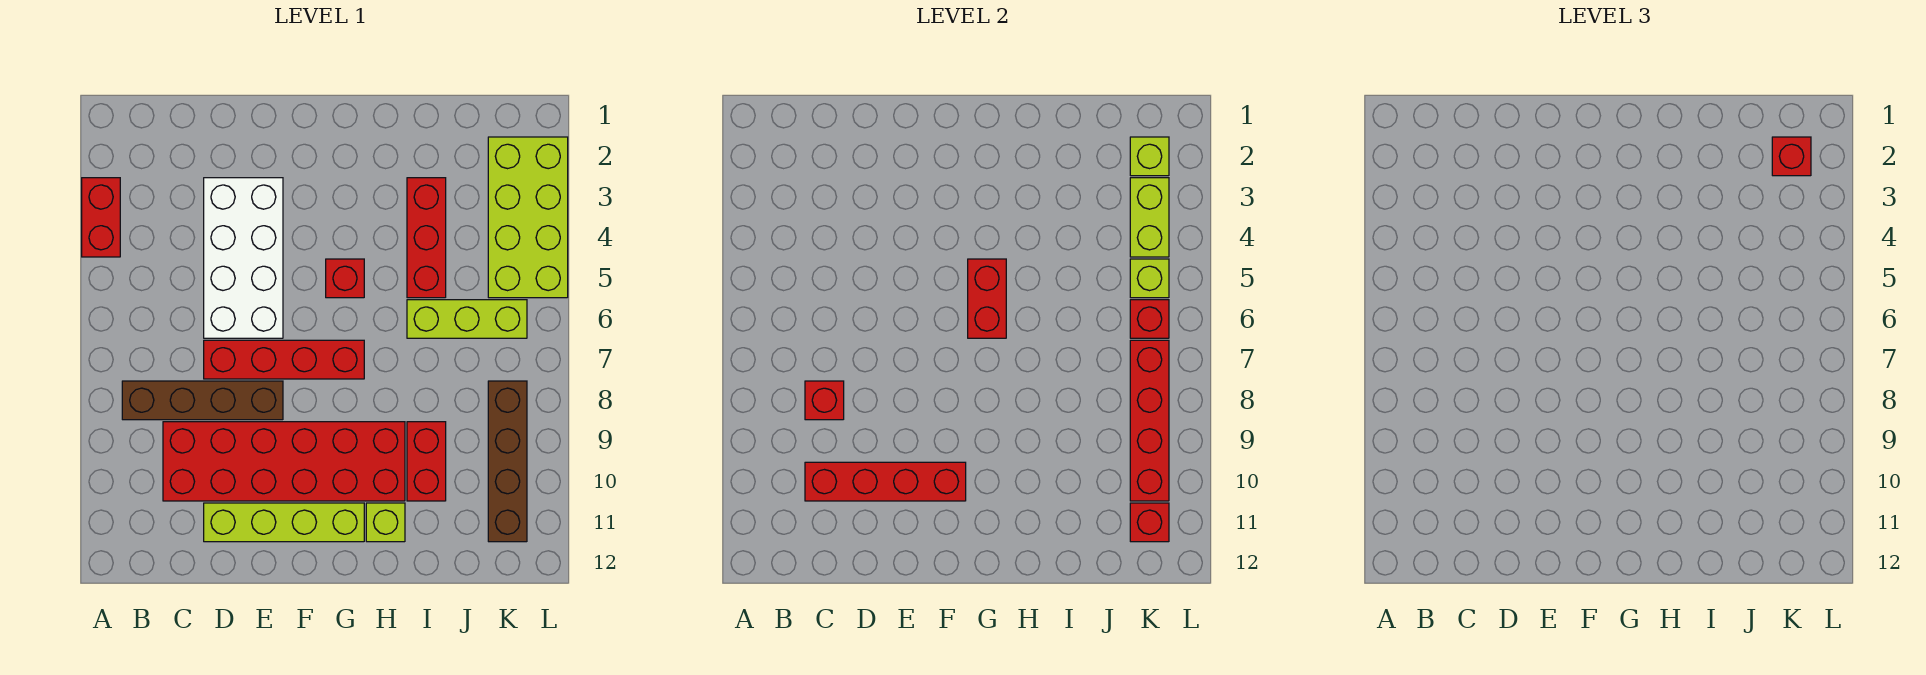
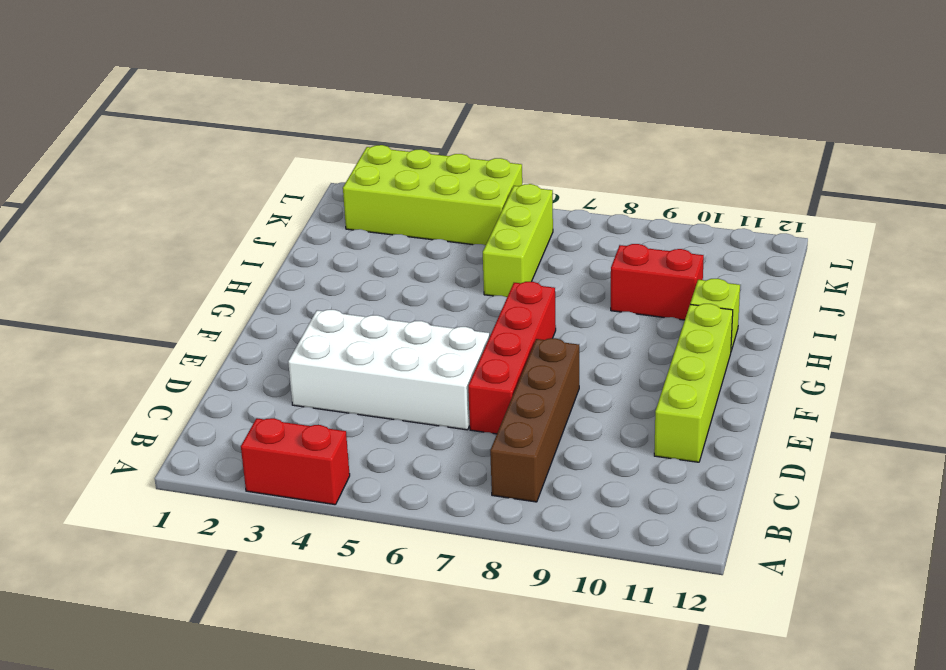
none -> red 2x6 brick [163,422,405,501]
none -> red 1x1 brick [326,259,364,298]
none -> red 1x3 brick [407,178,446,298]

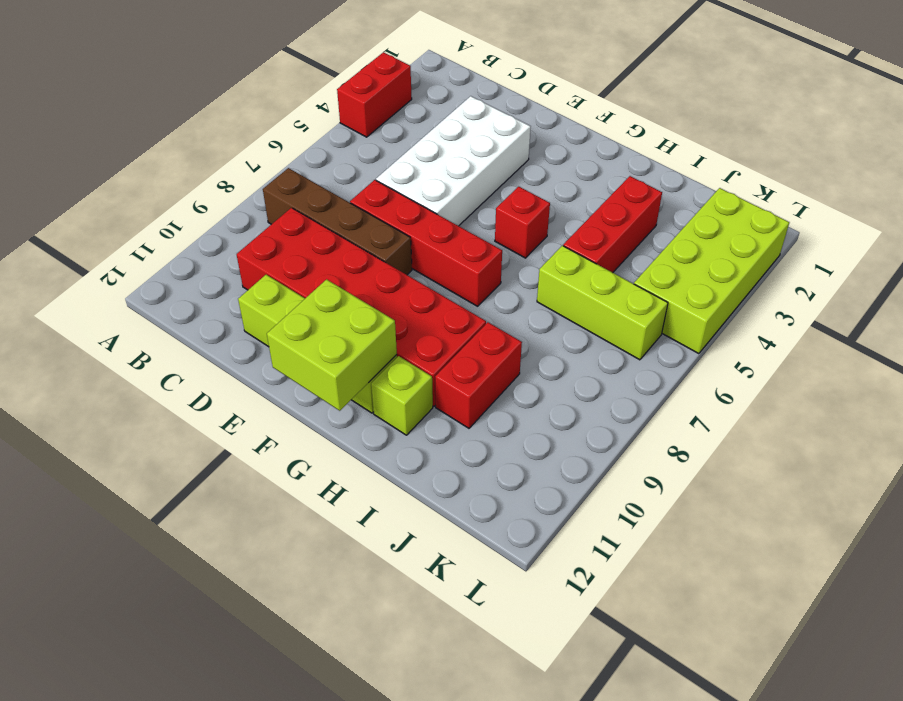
lime 2x2 brick [267,279,397,411] -> none
none -> brown 1x4 brick [488,381,527,542]
none -> red 1x1 brick [805,381,844,420]
none -> red 1x4 brick [805,462,966,501]

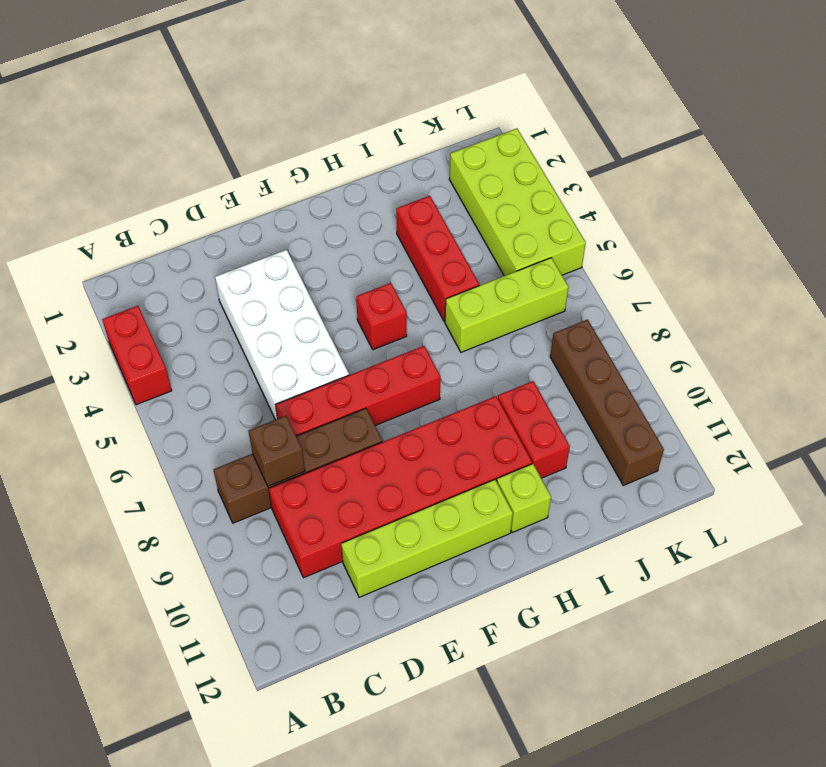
brown 1x1 brick [249,416,305,486] -> red 1x1 brick [805,381,844,420]
none -> red 1x4 brick [805,462,966,501]
none -> red 1x2 brick [968,259,1006,338]
none -> lime 1x1 brick [1130,137,1169,176]

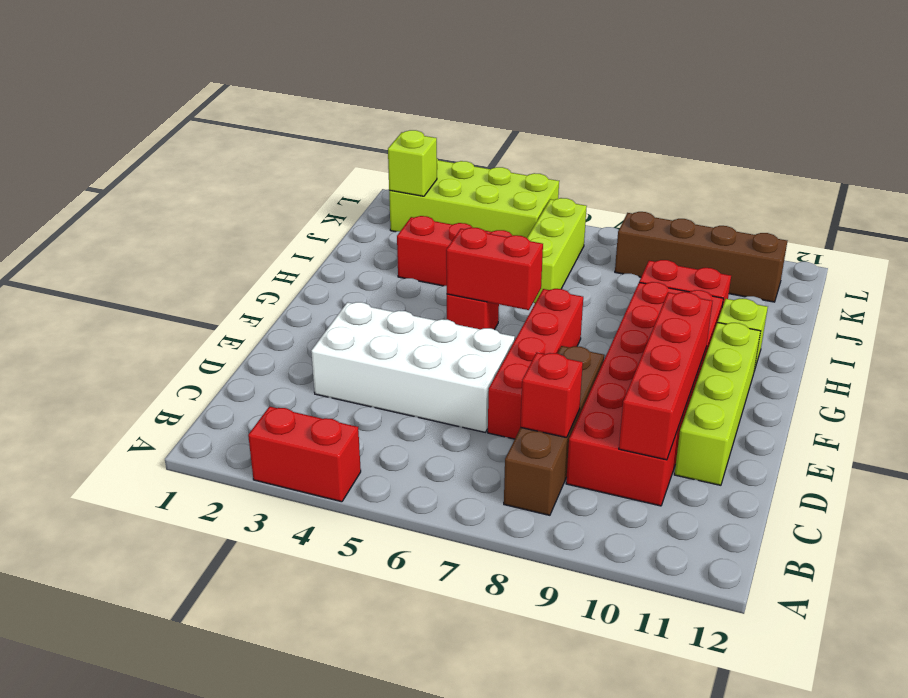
none -> lime 1x2 brick [1130,178,1169,257]
none -> lime 1x1 brick [1130,259,1169,298]
none -> red 1x1 brick [1130,300,1169,338]

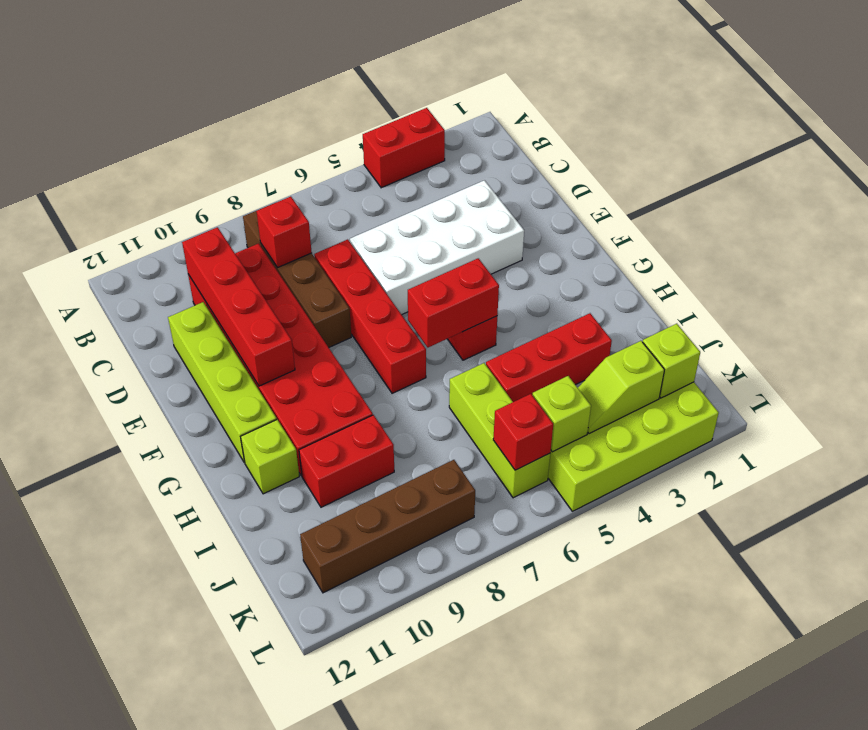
lime 1x2 slope [578,341,664,434] -> lime 1x2 brick [1130,178,1169,257]
none -> red 1x4 brick [1130,340,1169,501]
none -> red 1x1 brick [1130,503,1169,542]
none -> red 1x1 brick [1772,137,1811,176]

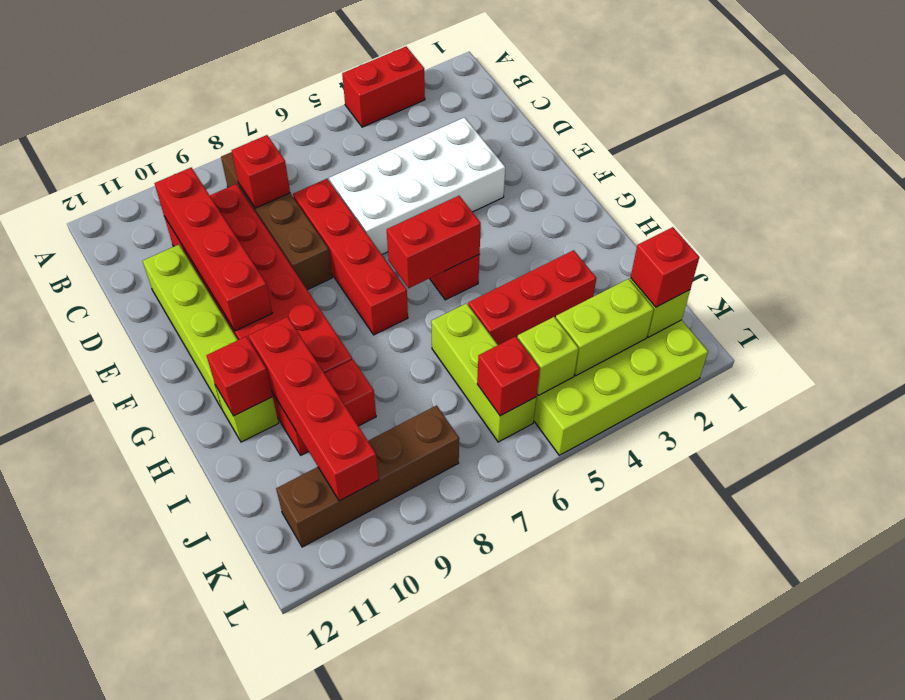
red 1x4 brick [249,317,379,501] -> red 1x4 brick turned to [1130,340,1169,501]
red 1x1 brick [207,337,273,416] -> red 1x1 brick moved to [1130,503,1169,542]

